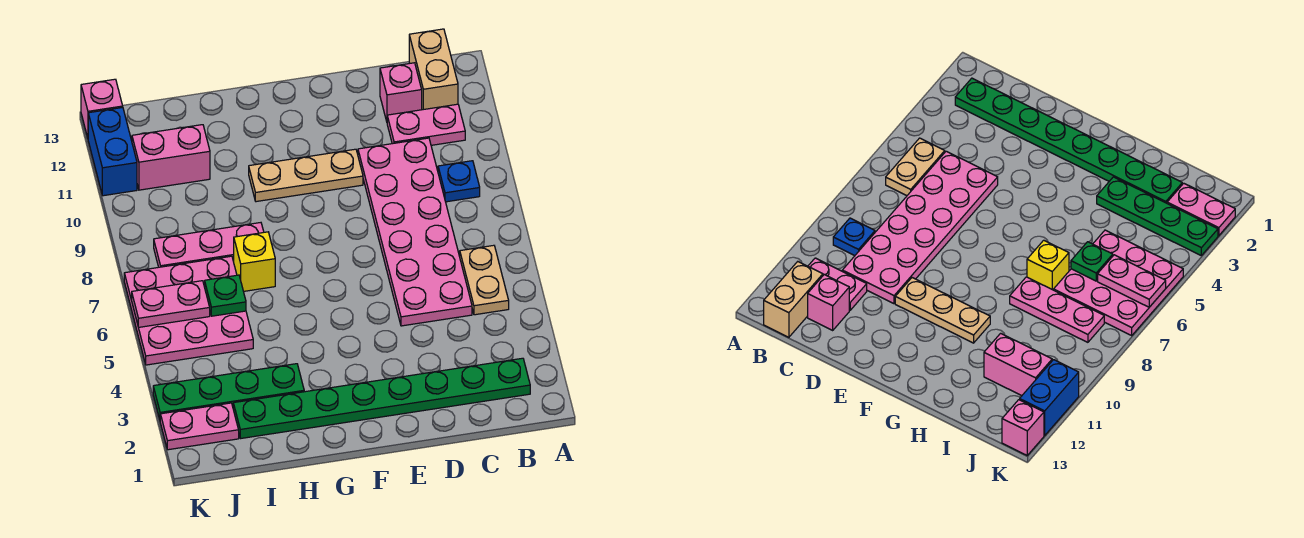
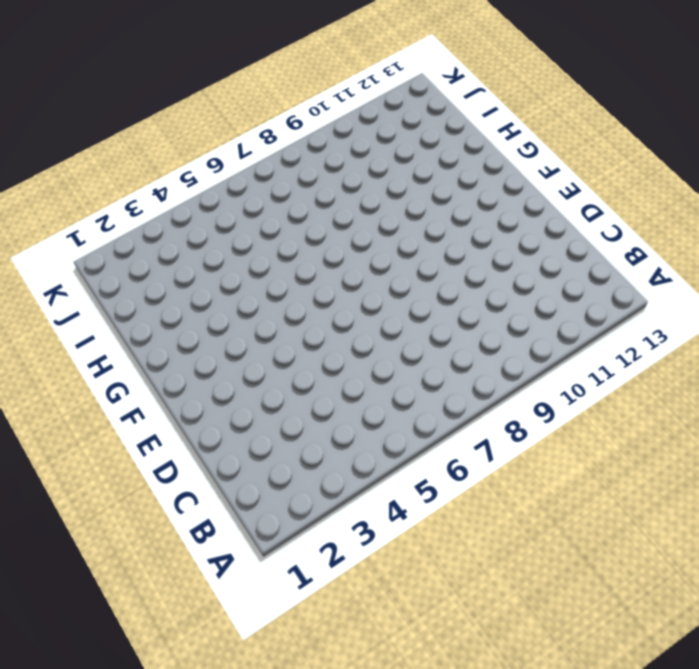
none -> green 1x8 plate [233,358,530,439]
none -> tan 1x2 plate [460,245,509,315]
none -> blue 1x1 plate [438,161,480,202]

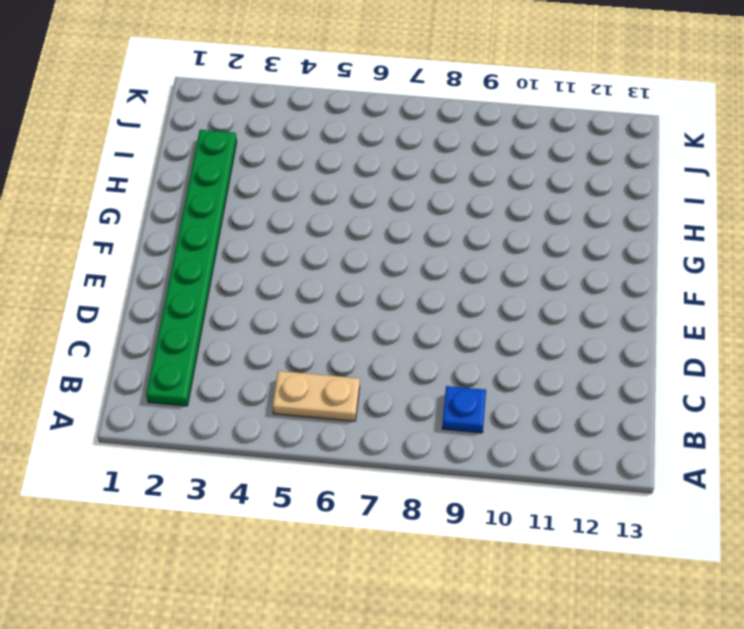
none -> pink 1x2 plate [387,104,465,145]
none -> tan 1x2 brick [409,29,458,110]
none -> pink 2x6 plate [358,138,472,326]

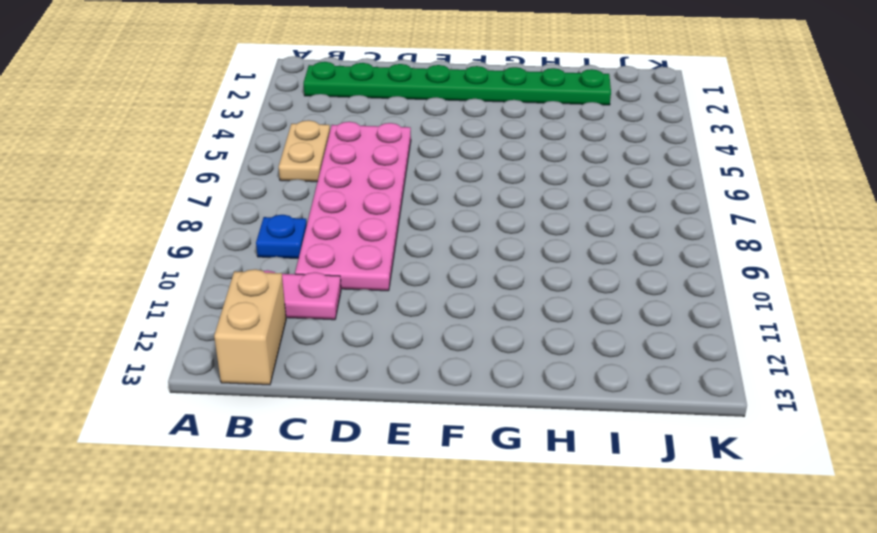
none -> pink 1x1 brick [380,63,422,121]
none -> tan 1x3 plate [249,149,363,202]
none -> green 1x4 plate [153,364,304,419]

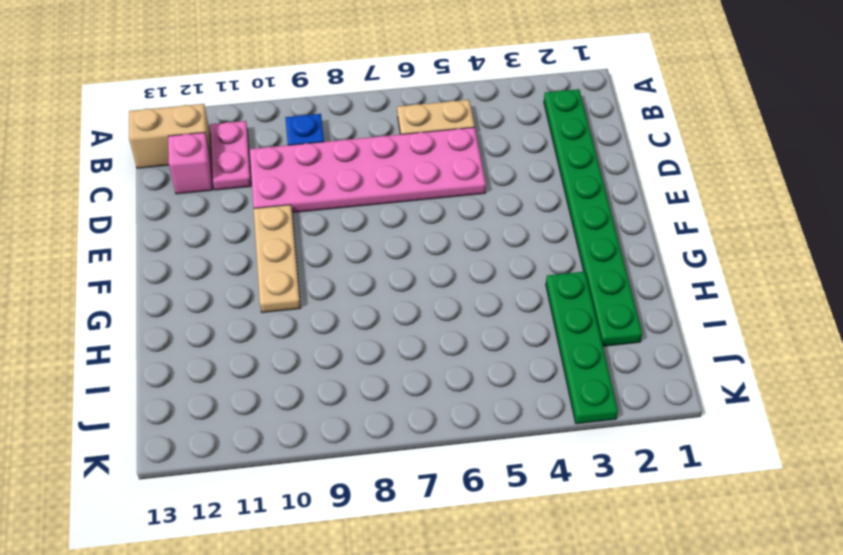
none -> yellow 1x1 brick [234,232,275,291]
none -> pink 1x3 plate [154,223,264,267]
none -> pink 3x3 plate [124,256,253,365]

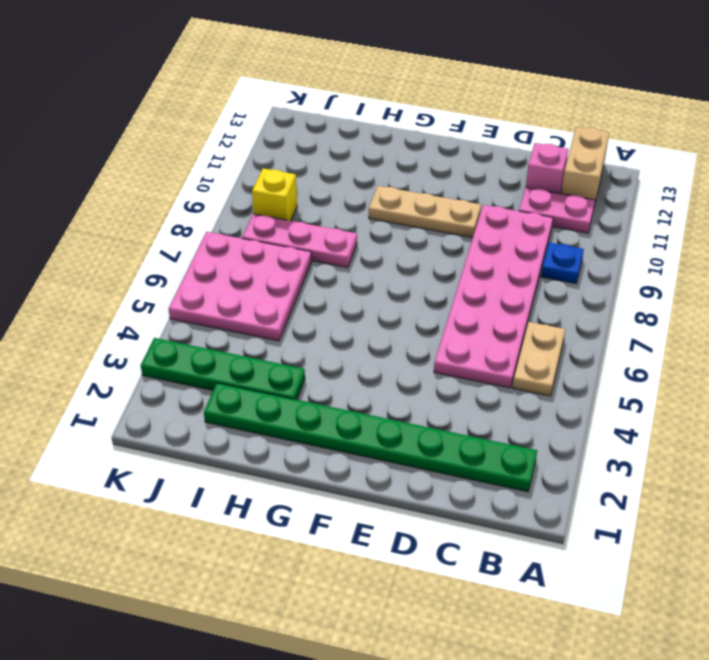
yellow 1x1 brick [252,168,297,221] -> yellow 1x1 brick moved to [234,232,275,291]
none -> pink 1x2 brick [132,125,210,190]
none -> pink 1x2 plate [160,403,239,450]
none -> blue 1x2 brick [88,108,137,196]

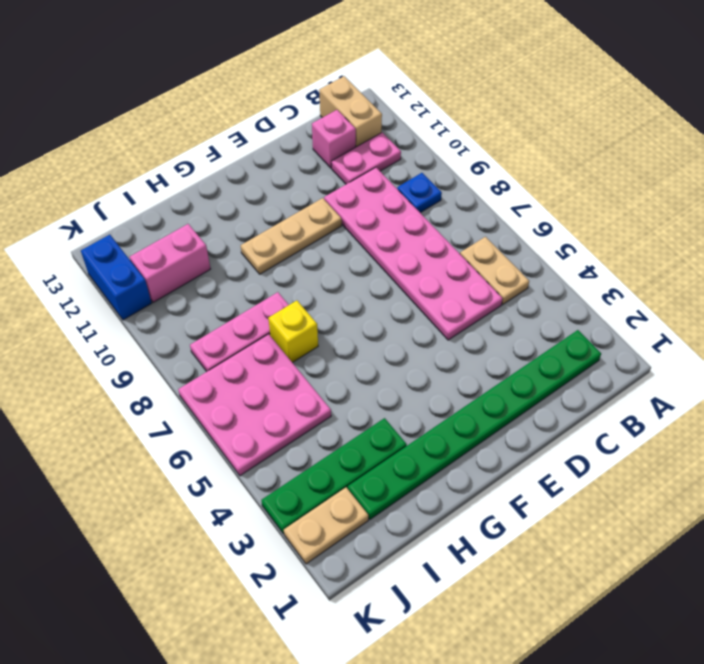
tan 1x2 plate [284,487,368,564] -> pink 1x2 plate [160,403,239,450]
none -> pink 1x1 brick [81,79,123,138]
none -> green 1x1 plate [205,275,246,316]
none -> pink 1x2 plate [132,281,210,328]

